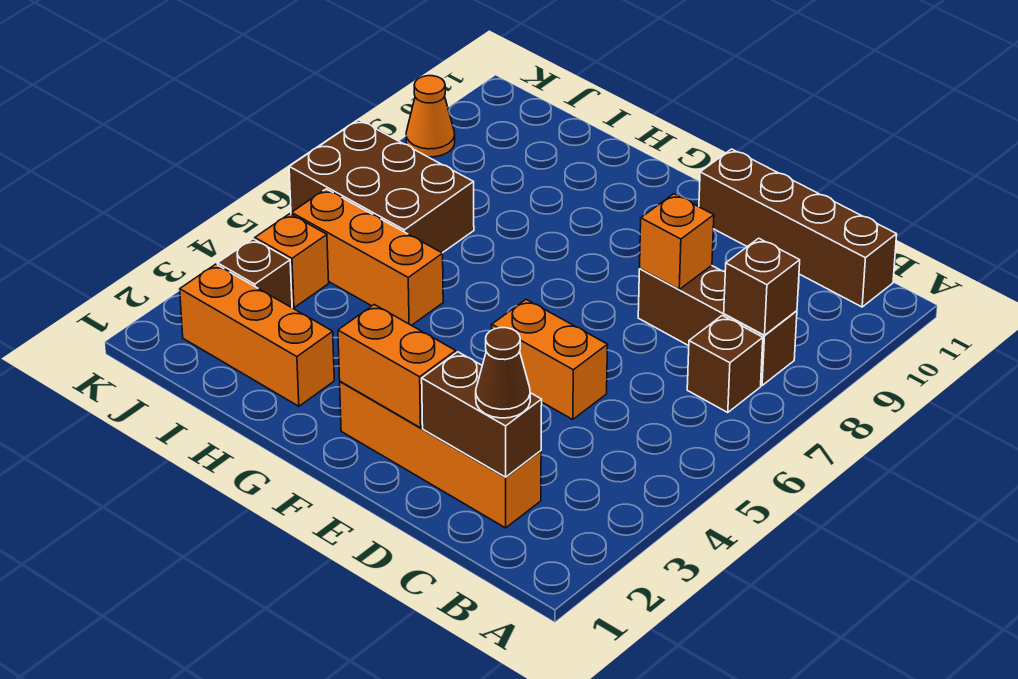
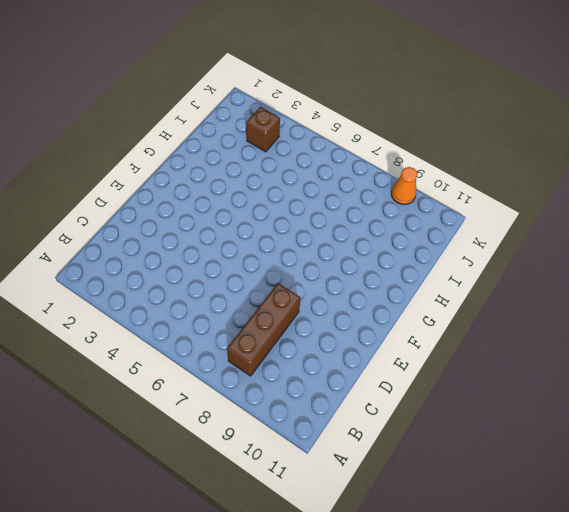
none -> brown 1x1 brick [687,316,763,413]
none -> brown 1x4 brick [699,149,897,307]
none -> orange 1x4 brick [340,382,541,528]

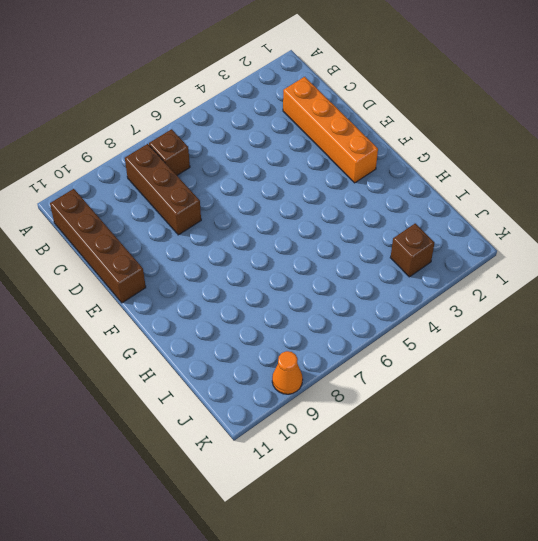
none -> orange 1x2 brick [492,299,608,419]
none -> orange 1x3 brick [180,264,334,406]
none -> orange 1x3 brick [292,189,443,325]

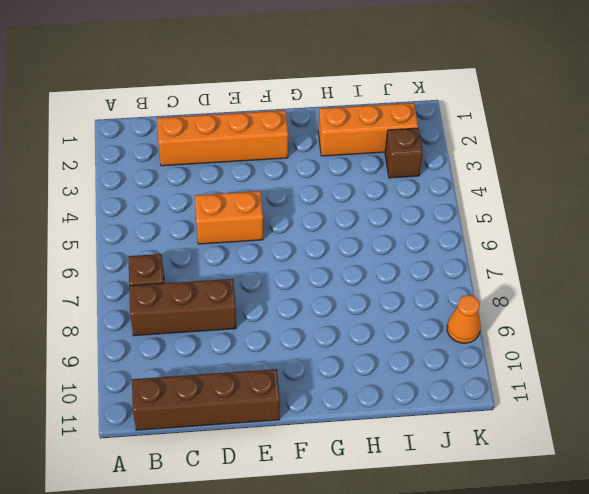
none -> orange 1x3 brick [292,189,443,325]
none -> brown 2x3 brick [289,120,474,253]
none -> orange 1x1 brick [255,214,329,308]

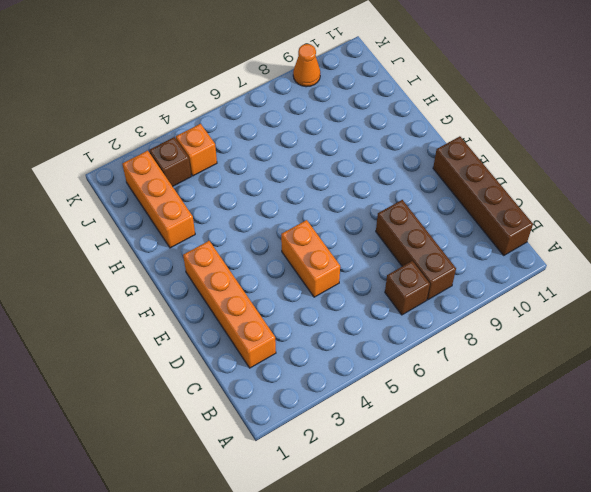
none -> orange 1x3 brick [292,189,443,325]
none -> brown 2x3 brick [289,120,474,253]
none -> brown 1x1 brick [724,238,800,335]

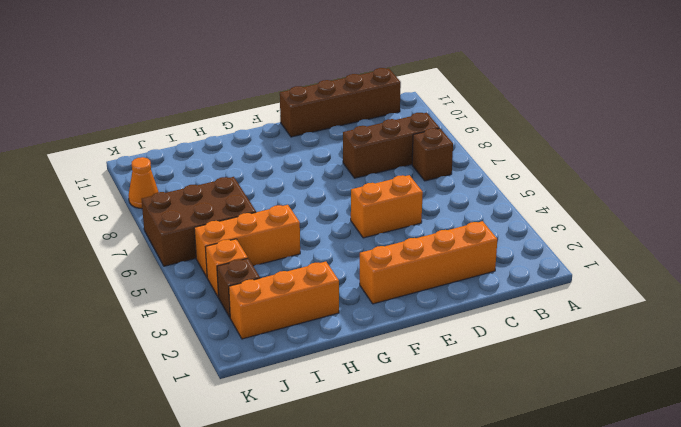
none -> brown 1x1 brick [724,238,800,335]
none -> brown 1x2 brick [422,352,542,477]
none -> orange 1x1 brick [640,194,714,289]

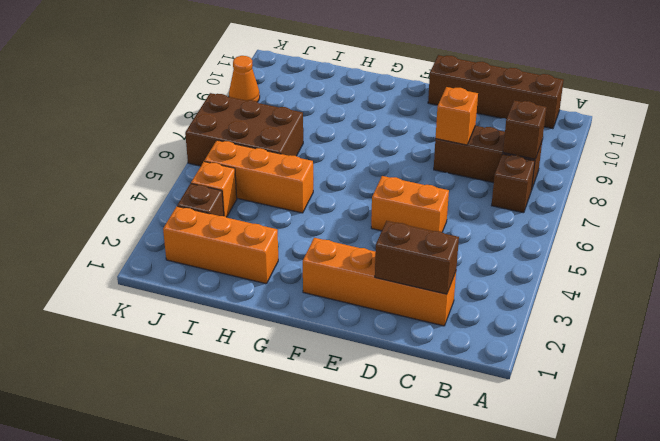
none -> orange 1x2 brick [338,305,456,428]
none -> brown 1x1 cone [476,328,530,418]

